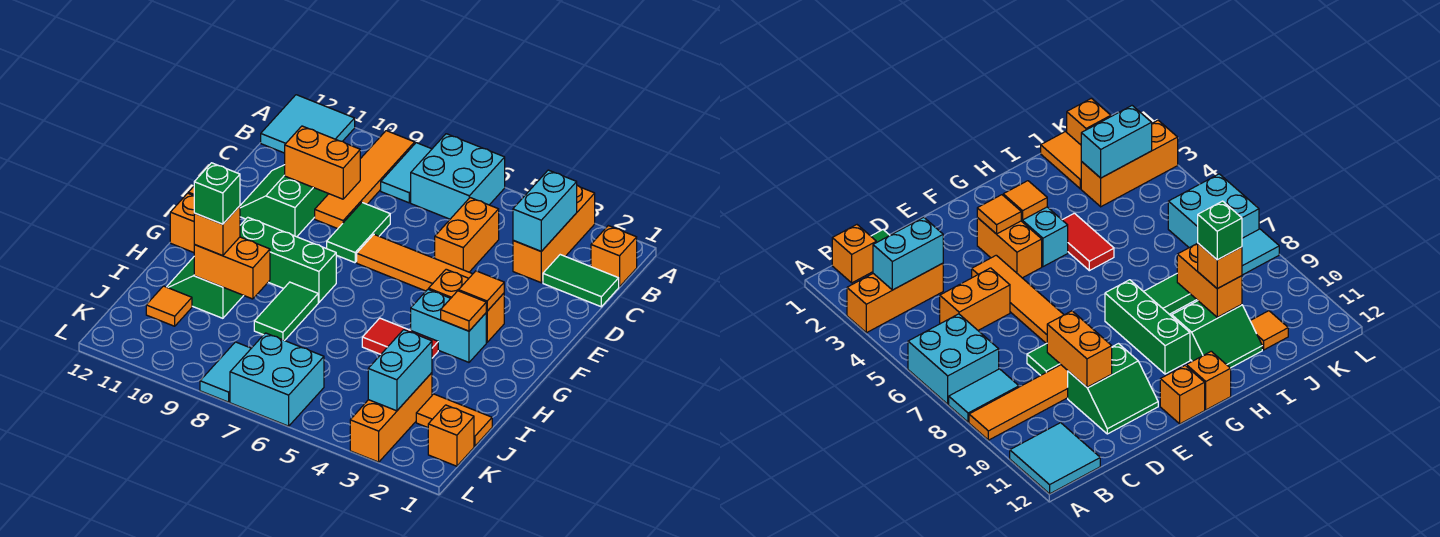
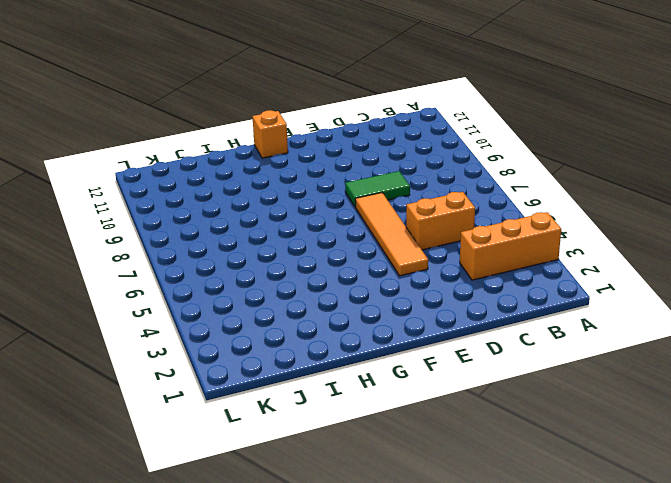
none -> cyan 2x2 brick [411,134,505,219]
none -> cyan 1x2 tile [381,143,432,203]
none -> orange 1x4 tile [315,131,415,229]
none -> cyan 2x2 tile [261,95,355,153]

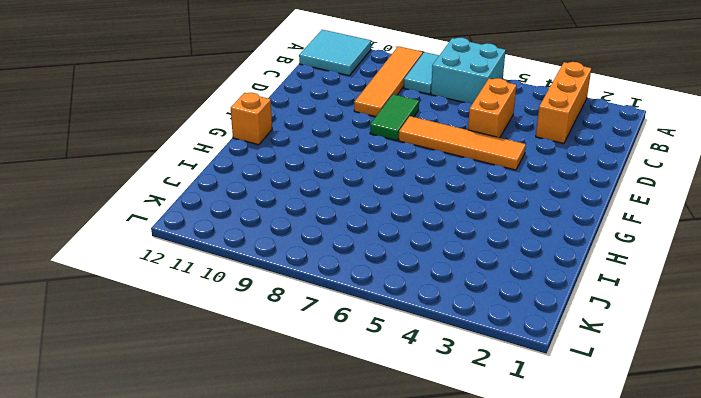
none -> orange 1x1 brick [591,226,637,287]
none -> green 1x2 tile [543,255,619,307]
none -> green 2x2 slope [240,165,328,237]
none -> orange 1x2 brick [429,269,504,342]

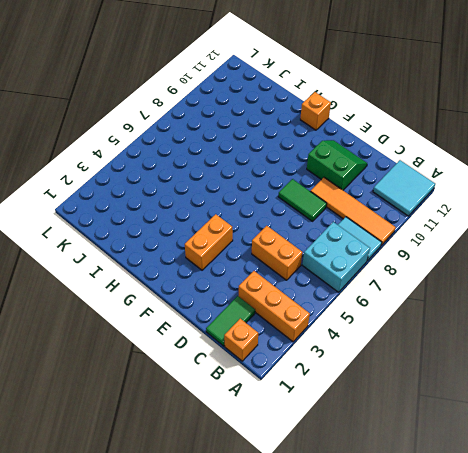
none -> orange 1x4 tile [357,235,472,291]
none -> orange 1x1 brick [1160,366,1205,424]
none -> cyan 1x2 brick [411,289,486,362]
none -> green 1x3 brick [240,217,336,302]

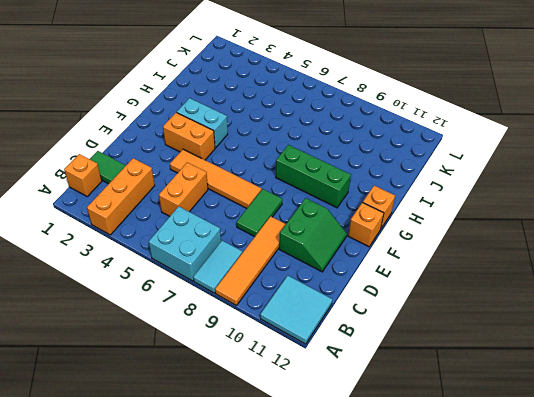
none -> red 1x2 tile [362,318,438,358]
none -> green 1x2 tile [254,282,318,341]
none -> green 2x2 slope [167,257,243,318]
none -> orange 1x2 tile [416,394,492,446]

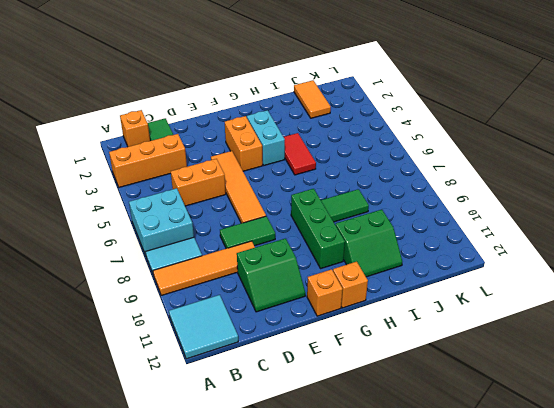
none -> orange 1x3 brick [350,373,432,462]
none -> orange 1x1 tile [146,286,192,326]
none -> orange 1x1 brick [428,405,474,466]
none -> cyan 2x2 brick [230,333,324,426]

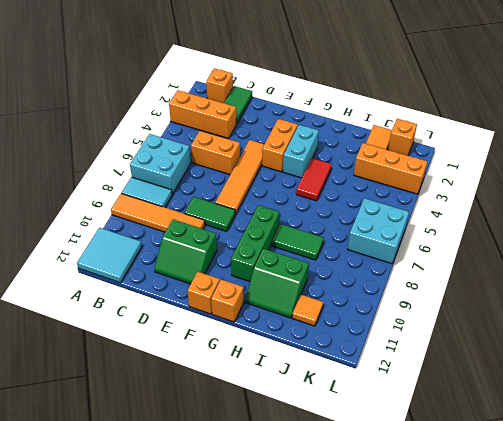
none -> cyan 1x2 tile [200,342,251,402]
none -> cyan 1x2 brick [513,170,577,251]
none -> orange 1x2 brick [285,126,360,199]
none -> orange 1x1 tile [459,271,504,311]

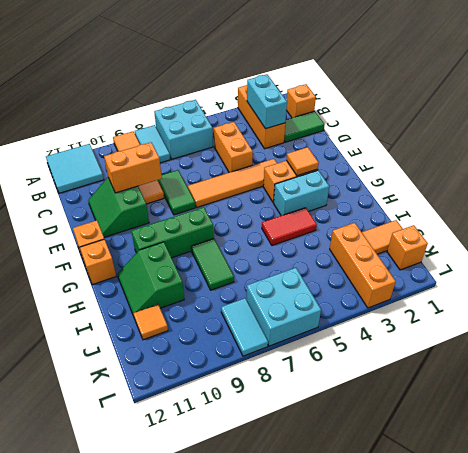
none -> orange 1x1 tile [441,291,486,331]
none -> orange 1x2 brick [194,237,270,299]
none -> cyan 1x2 brick [368,330,432,411]
none -> orange 1x1 brick [194,206,240,256]

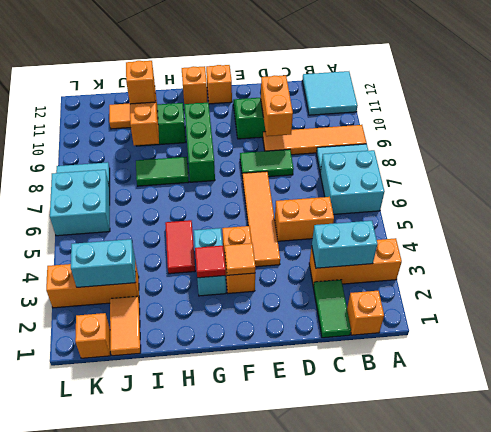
red 1x1 tile [195,246,226,278] -> orange 1x1 tile [441,291,486,331]
none -> green 1x1 brick [194,163,240,224]

